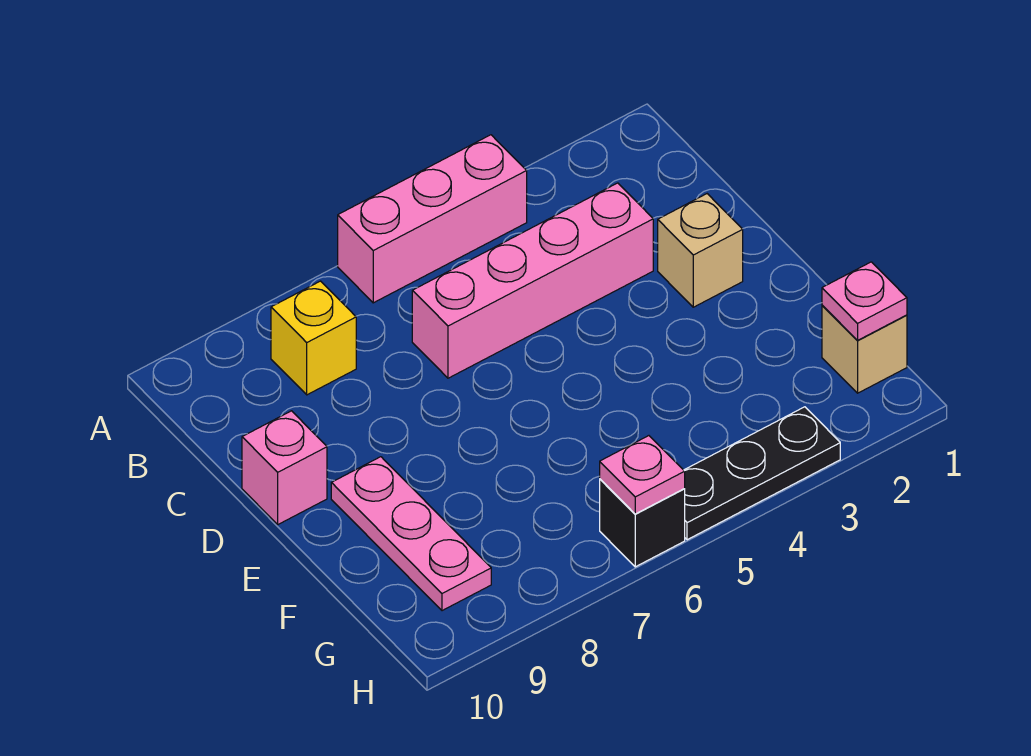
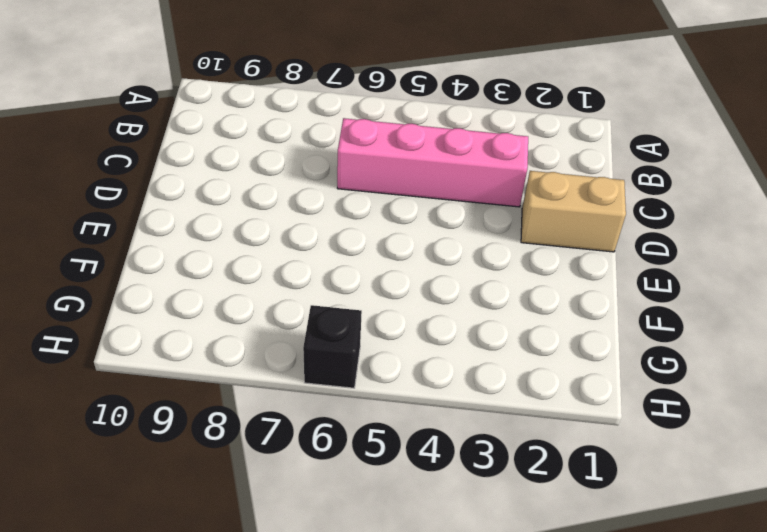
tan 1x2 brick [521,171,626,252] -> tan 1x1 brick [658,194,743,307]
none -> pink 1x3 brick [338,135,527,303]
none -> yellow 1x1 brick [271,281,356,395]

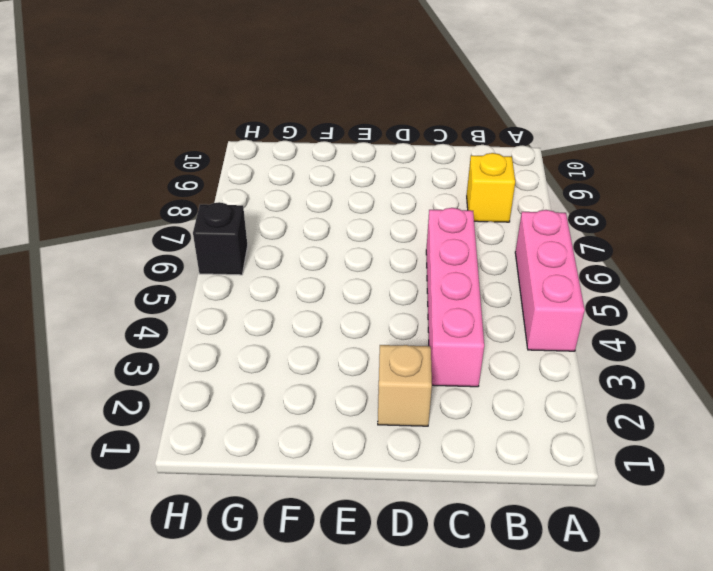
none -> pink 1x1 brick [242,411,327,524]
none -> pink 1x3 plate [331,457,491,611]

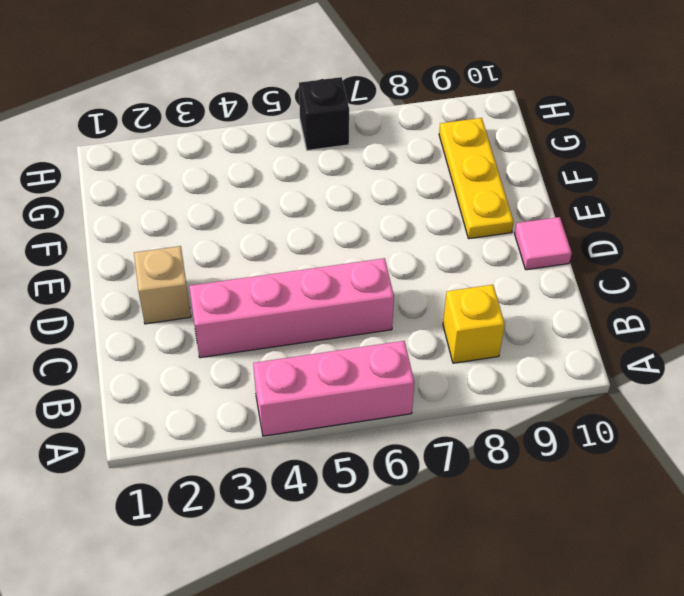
pink 1x1 tile [515,217,572,270] -> pink 1x1 brick [242,411,327,524]
yellow 1x3 plate [439,118,514,239] -> pink 1x3 plate [331,457,491,611]
none -> tan 1x1 brick [822,305,907,393]
none -> black 1x3 plate [684,407,840,540]

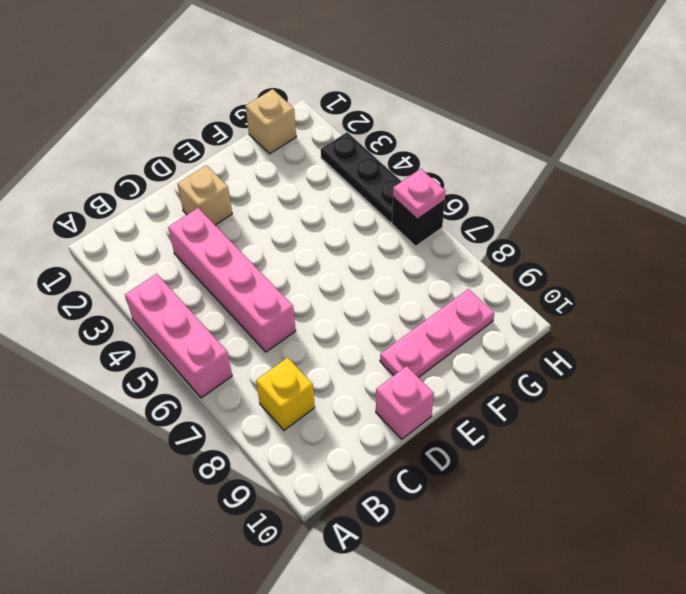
none -> pink 1x1 plate [822,262,907,340]

